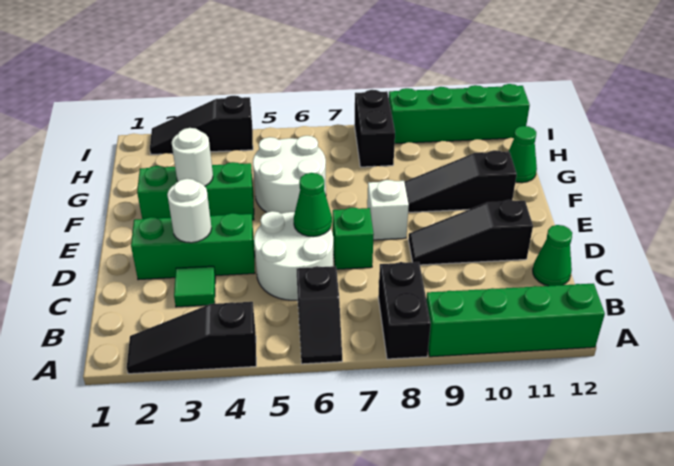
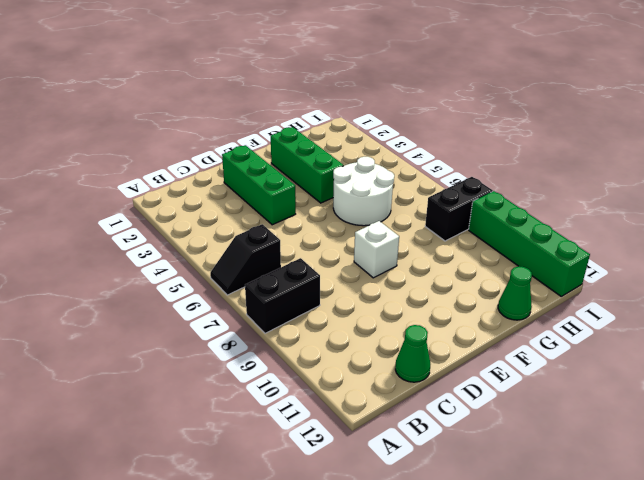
none -> black 1x3 slope [127,302,256,374]
none -> green 1x4 brick [426,284,605,357]
none -> green 1x1 tile [174,266,215,307]

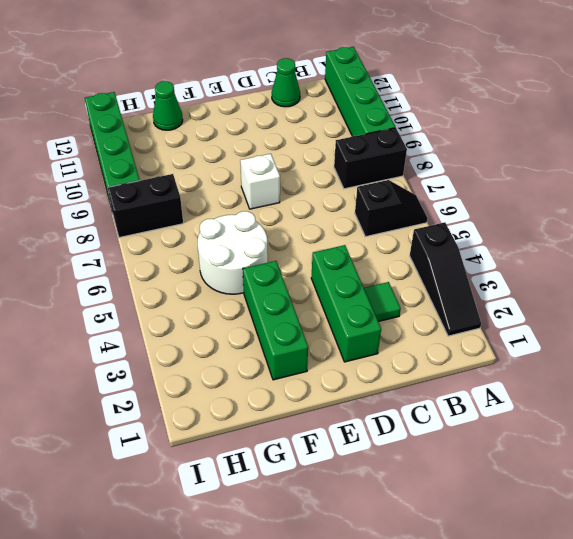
none -> white 2x2 round brick [254,211,333,300]
none -> green 1x1 brick [333,208,374,269]
none -> black 1x3 slope [408,200,533,265]

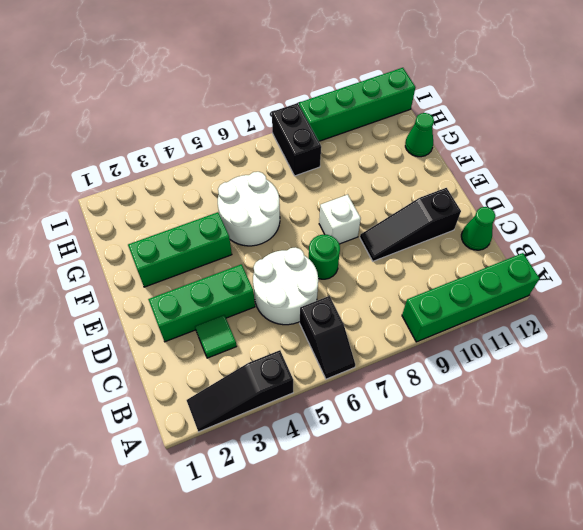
green 1x1 round brick [309,235,340,279] -> green 1x1 brick [333,208,374,269]
none -> black 1x2 brick [378,262,431,359]
none -> black 1x3 slope [404,150,517,212]
none -> black 1x3 slope [150,96,253,155]

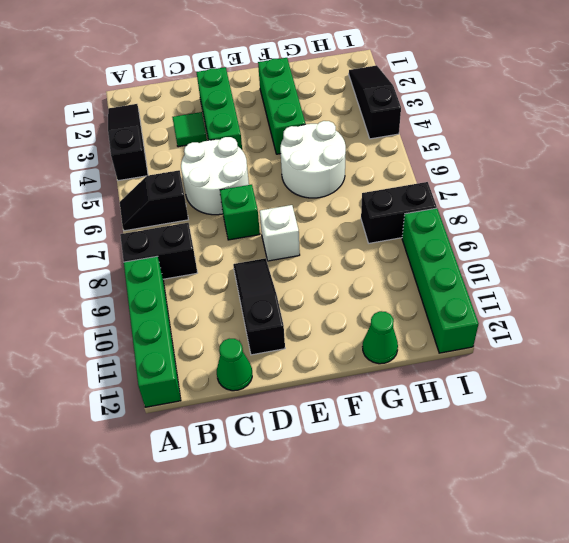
none -> black 1x3 slope [404,150,517,212]
none -> white 1x1 round brick [167,179,212,243]
none -> green 1x1 cone [294,173,332,237]

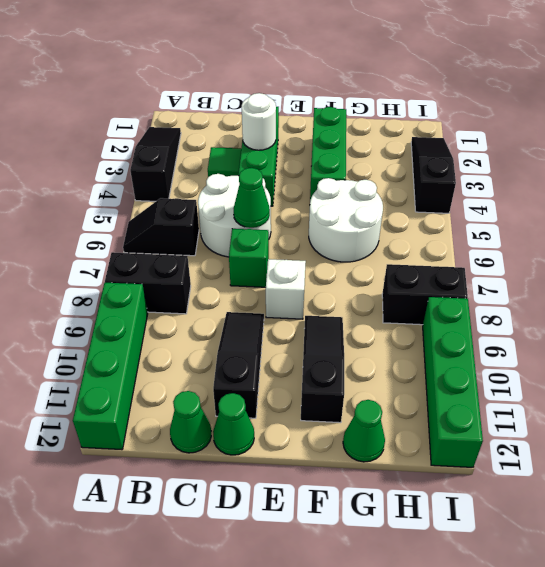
green 1x1 cone [213,393,254,455] -> none
none -> white 1x1 round brick [172,128,213,186]

